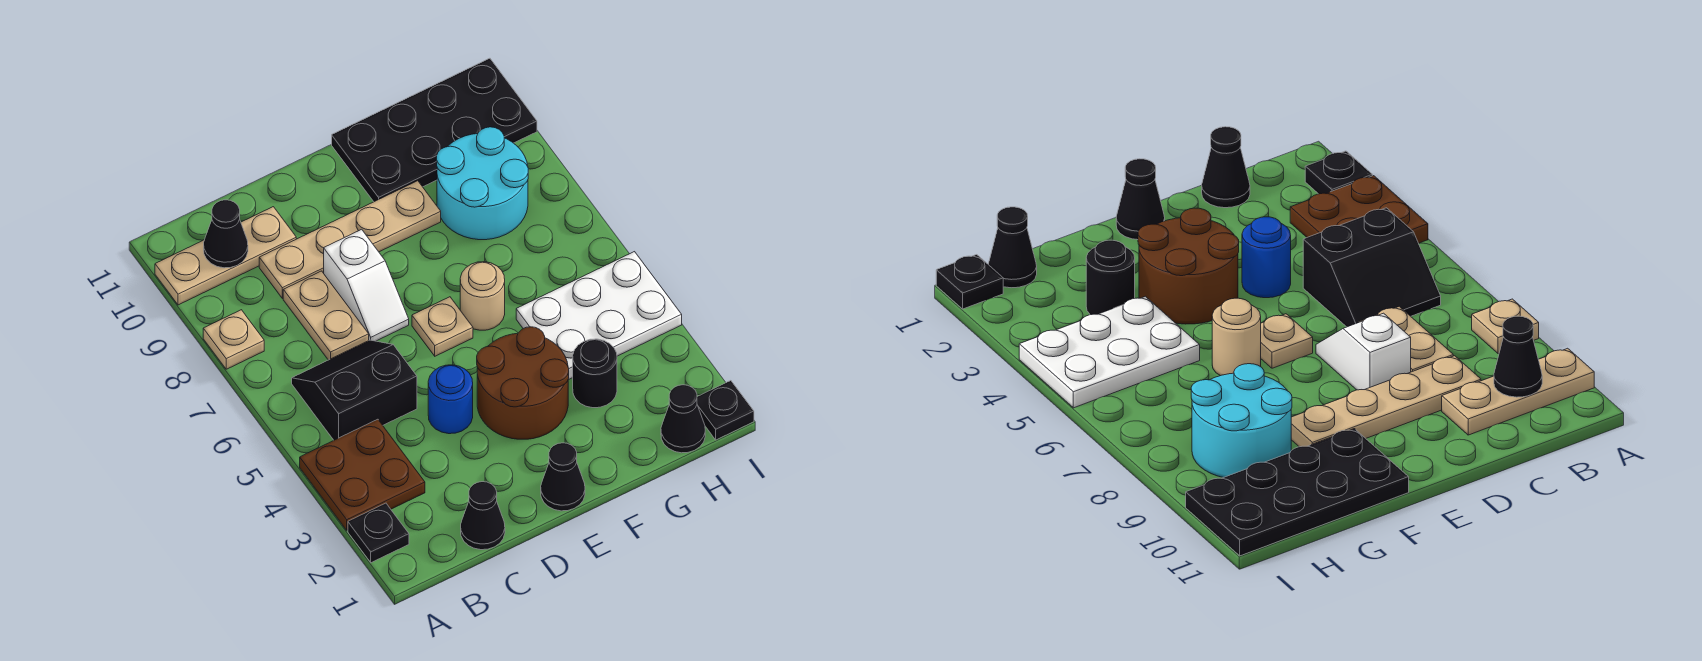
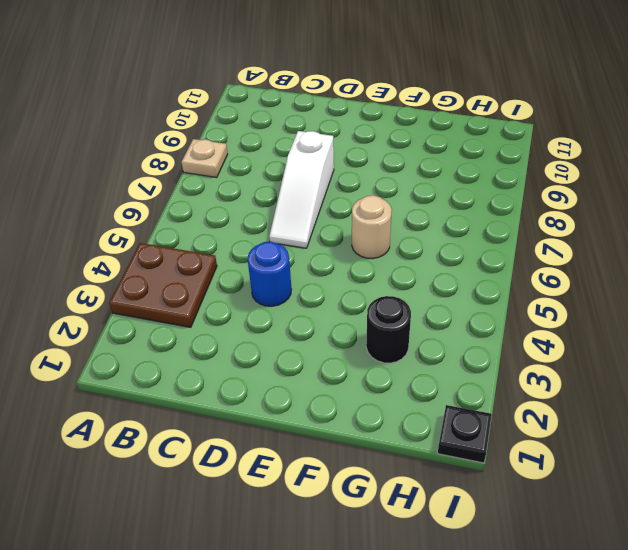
white 1x3 slope [269,131,334,248] -> white 1x2 slope [324,229,409,341]
none -> black 1x1 plate [348,503,409,563]
none -> tan 1x3 plate [155,207,296,305]
none -> black 2x2 slope [292,340,417,440]

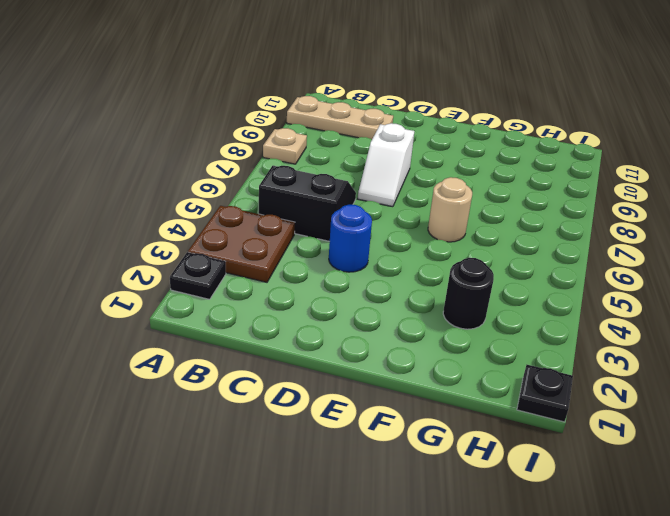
none -> black 1x1 cone [461,482,505,550]
none -> tan 1x2 plate [283,271,369,360]
none -> tan 1x4 plate [259,181,441,298]

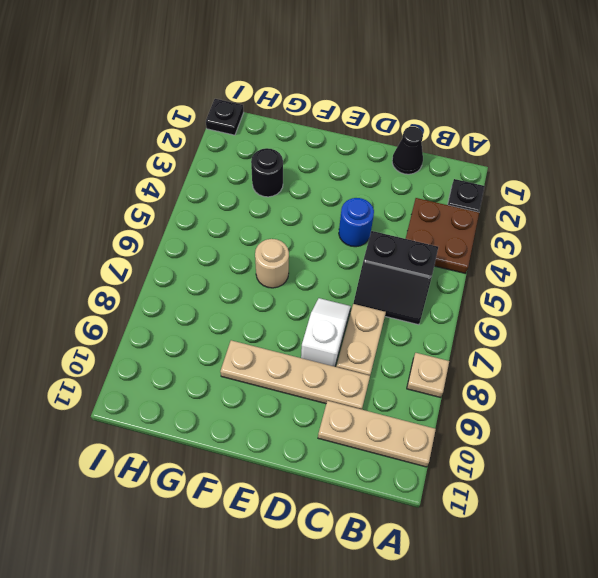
none -> black 1x1 cone [541,443,585,511]
none -> brown 2x2 round brick [477,327,569,439]
none -> tan 1x1 plate [412,297,473,356]

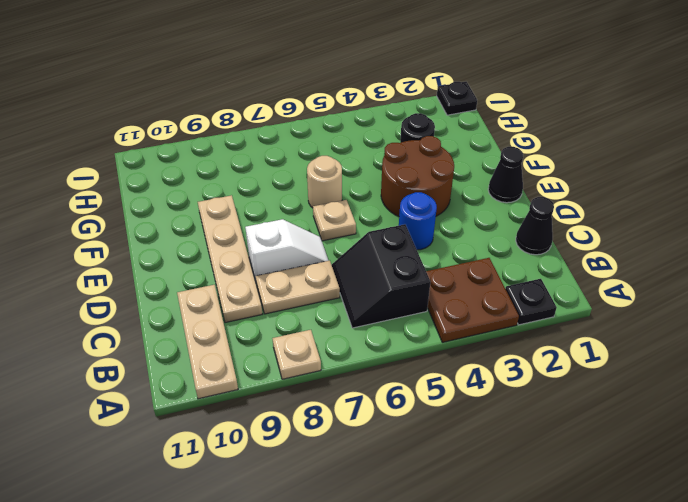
none -> black 2x4 plate [332,58,537,202]
none -> white 2x3 plate [516,252,682,380]
none -> cyan 2x2 round brick [436,127,528,240]

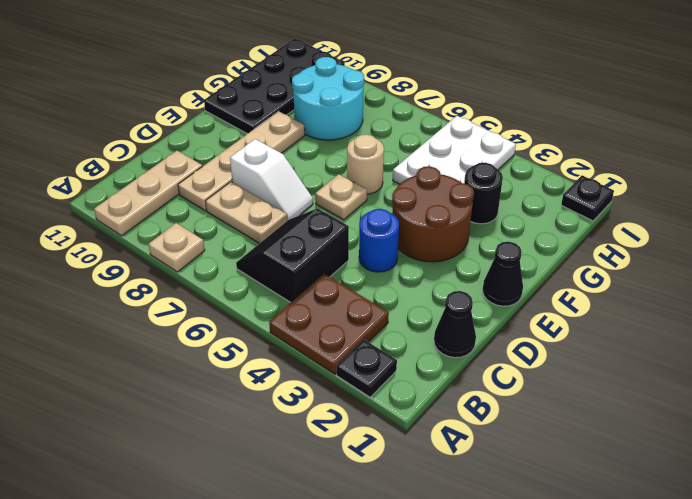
none -> black 1x1 cone [661,385,705,453]
none -> black 1x1 cone [204,200,248,268]

